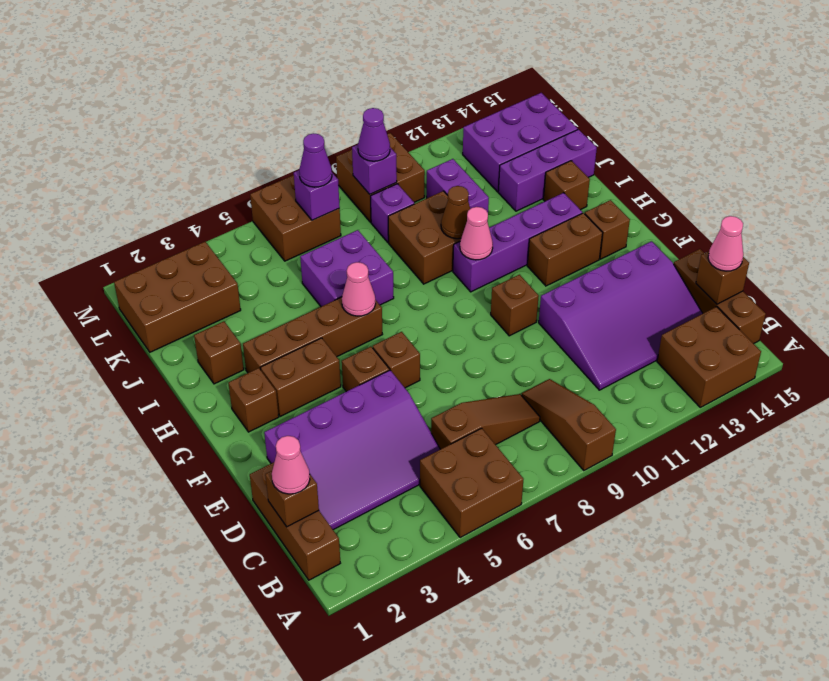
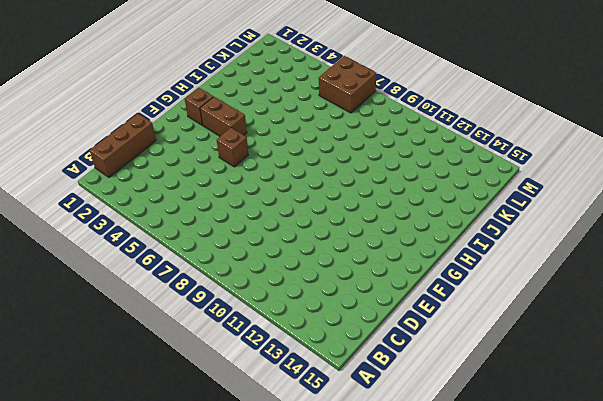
none -> brown 2x2 brick [420,428,523,538]
none -> brown 1x3 slope [522,379,616,470]
none -> brown 2x2 brick [657,307,761,407]
none -> brown 1x3 brick [674,249,766,344]

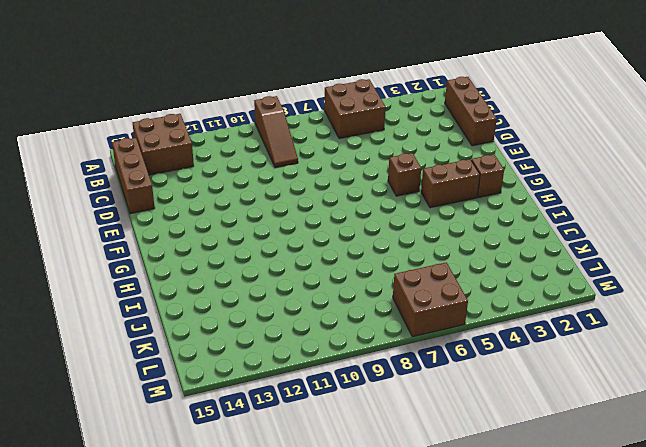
none -> purple 3x4 slope [264,370,440,530]
none -> brown 1x3 slope [431,394,540,449]
none -> purple 3x4 slope [539,241,703,390]
none -> brown 1x1 brick [373,332,420,388]

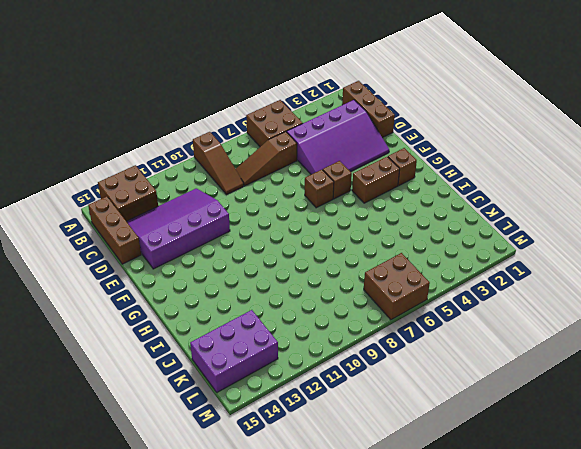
purple 3x4 slope [287,100,389,174] -> purple 3x4 slope turned to [264,370,440,530]
none -> brown 1x1 brick [491,275,539,336]
none -> brown 1x2 brick [527,213,603,286]
none -> brown 1x1 brick [585,200,630,259]
none -> brown 1x4 brick [243,297,383,373]

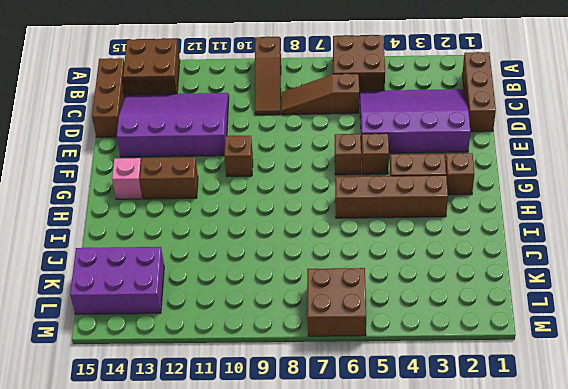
pink 1x1 brick [112,158,143,199] -> brown 1x1 brick [585,200,630,259]
none -> purple 1x4 brick [453,193,582,292]
none -> brown 1x1 brick [194,321,244,384]
none -> purple 2x2 brick [300,230,394,307]
none -> brown 2x2 brick [388,191,461,284]

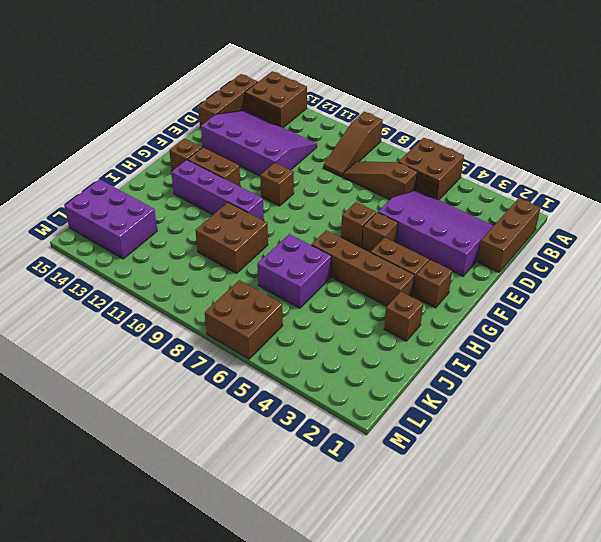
none -> brown 1x1 brick [544,161,590,210]
none -> purple 1x2 brick [427,159,489,222]
none -> purple 1x3 brick [498,129,597,211]
none -> brown 2x3 brick [114,242,241,352]

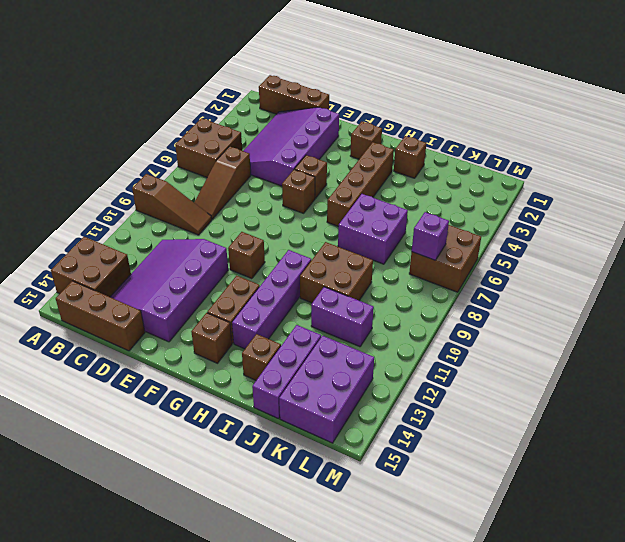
none -> brown 1x2 brick [261,338,341,417]
none -> brown 2x3 brick [114,242,241,352]
none -> purple 1x1 brick [371,184,414,242]
none -> brown 2x2 brick [336,133,425,222]

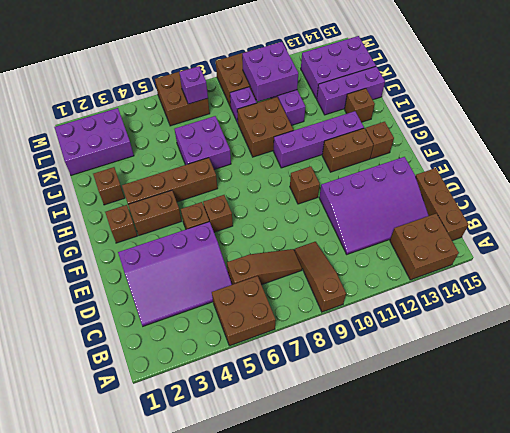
purple 2x3 brick [54,108,134,175] -> brown 2x3 brick [114,242,241,352]
purple 2x2 brick [242,42,298,102] -> none
none -> brown 1x3 brick [250,462,340,580]
none -> brown 1x1 brick [265,471,319,527]
none -> brown 1x1 brick [696,251,749,304]
none -> pink 1x1 cone [342,262,376,316]

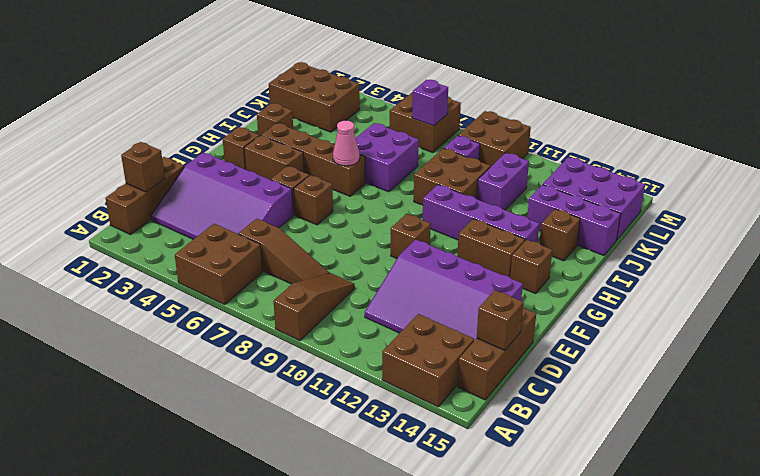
none -> pink 1x1 cone [460,207,493,260]
none -> brown 1x1 cone [441,186,470,239]
none -> purple 1x1 brick [352,145,397,194]
none -> pink 1x1 cone [272,436,310,494]

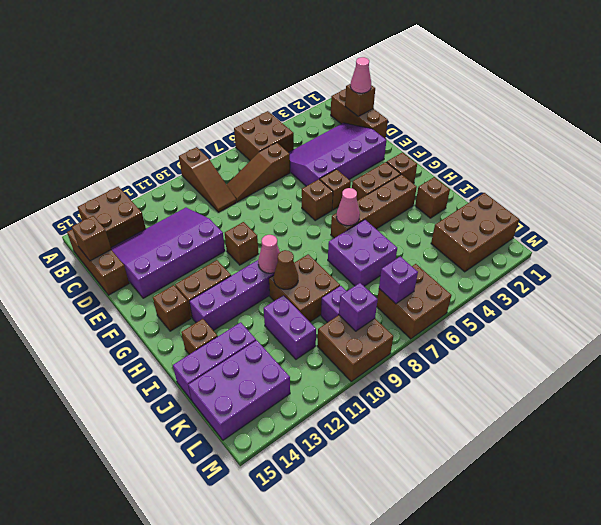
none -> pink 1x1 cone [708,216,743,271]
none -> purple 1x1 cone [299,133,332,187]
none -> purple 1x1 cone [358,108,390,161]

